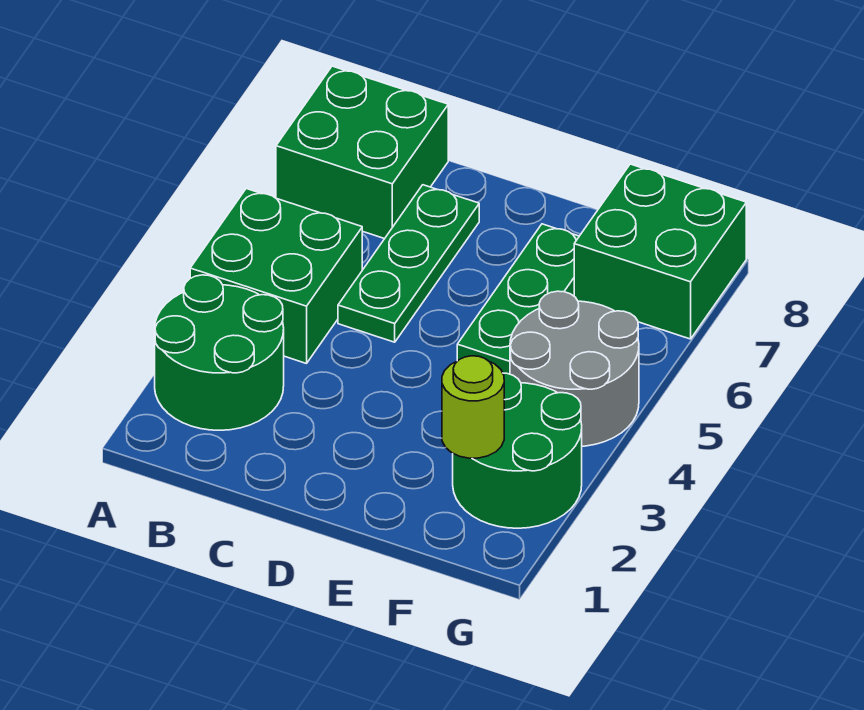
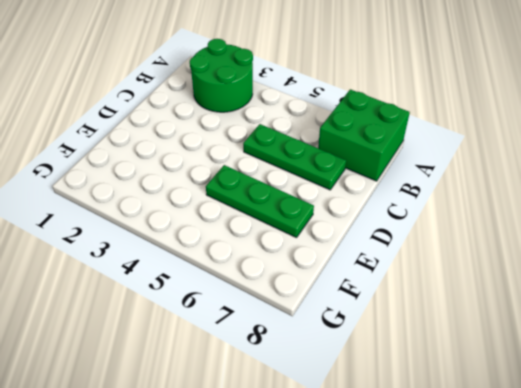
none -> green 2x2 brick [190,189,362,364]
none -> green 2x2 round brick [453,373,582,528]

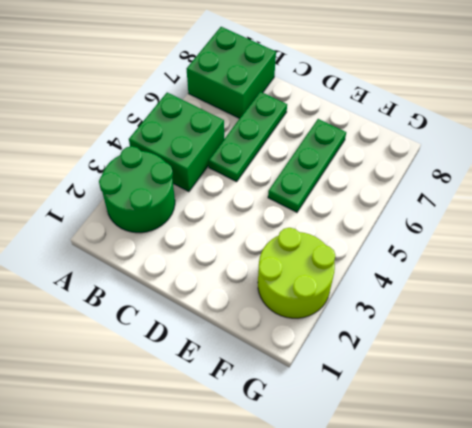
lime 2x2 round brick [258,228,335,318] -> green 2x2 round brick [453,373,582,528]
none -> grey 2x2 round brick [510,291,639,446]
none -> green 2x2 brick [574,164,746,339]

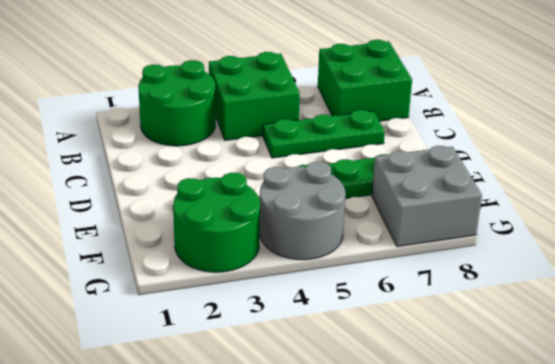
grey 2x2 brick [372,146,482,247] -> green 2x2 brick [574,164,746,339]
none -> lime 1x1 round brick [442,356,504,458]

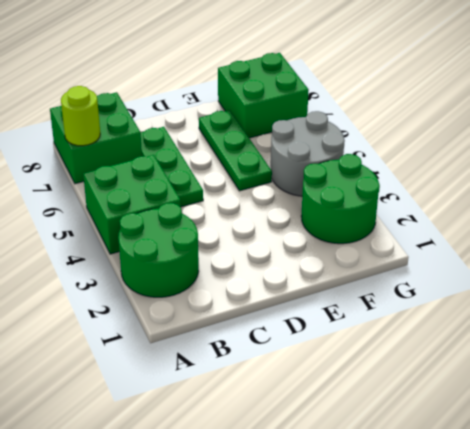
lime 1x1 round brick [61,86,100,146] -> lime 1x1 round brick moved to [442,356,504,458]

